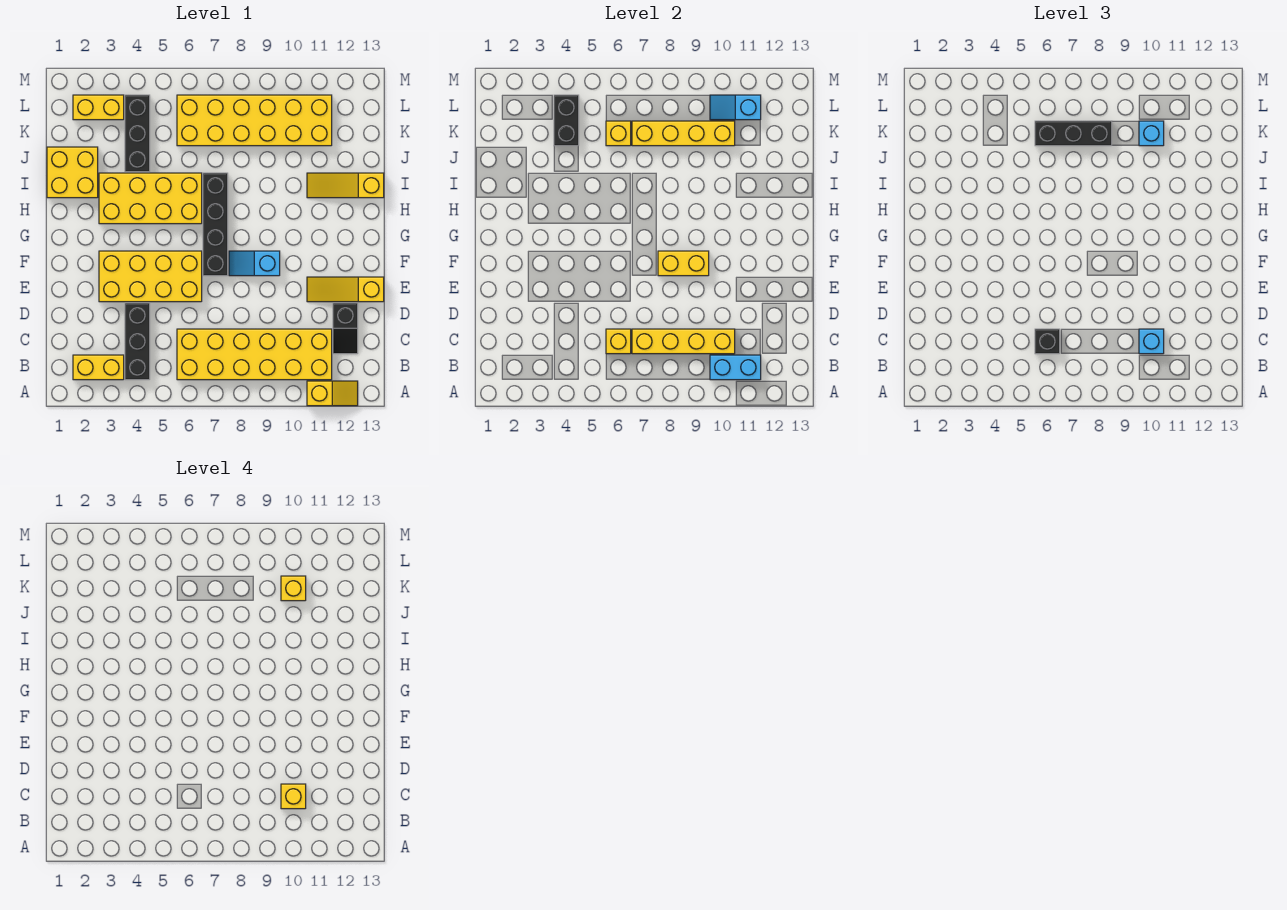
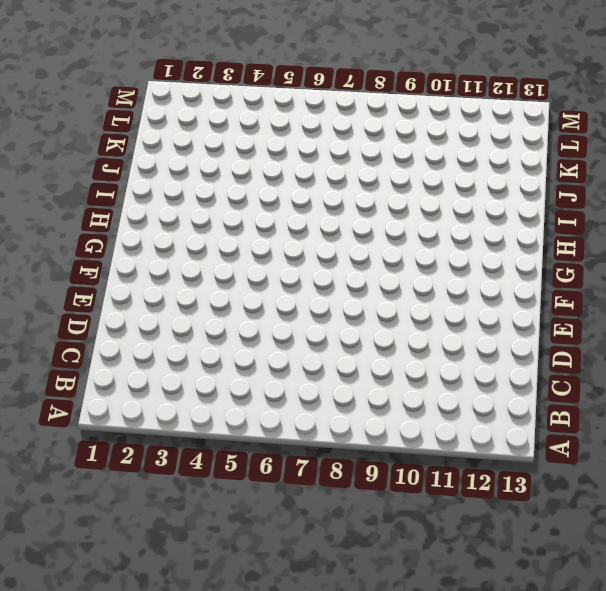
none -> yellow 1x2 slope [307,381,358,406]
none -> yellow 1x2 brick [73,355,124,380]
none -> black 1x3 brick [125,303,150,380]

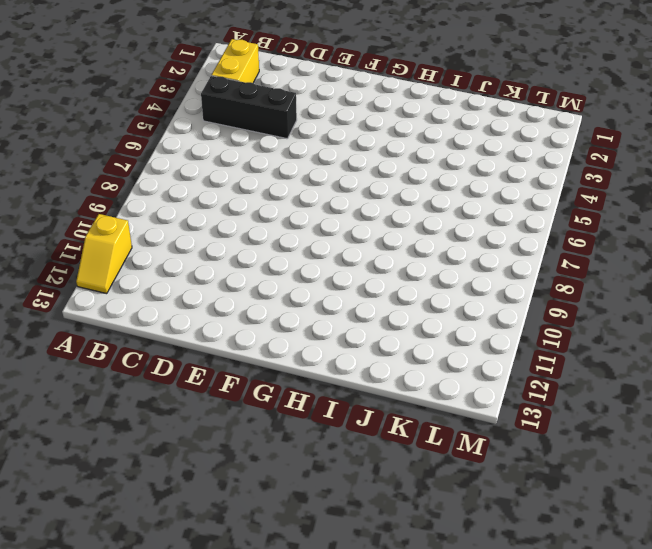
none -> yellow 2x6 brick [177,329,332,380]
none -> black 1x2 slope [333,303,358,354]
none -> yellow 2x4 brick [99,251,202,302]

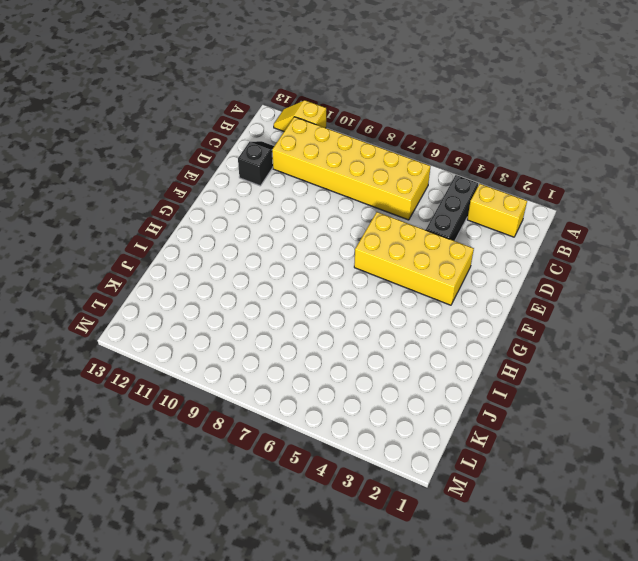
none -> yellow 1x3 slope [307,277,384,302]
none -> black 1x4 brick [203,173,228,276]
none -> cyan 1x2 slope [229,251,280,276]

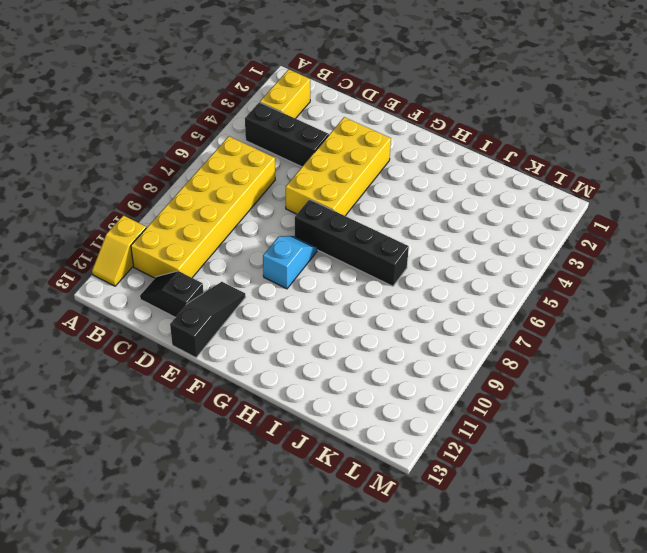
black 1x3 slope [170,282,245,358] -> yellow 1x3 slope [307,277,384,302]
none -> yellow 2x4 brick [99,173,202,224]
none -> yellow 2x2 brick [47,147,98,198]
none -> yellow 1x3 slope [307,173,384,198]

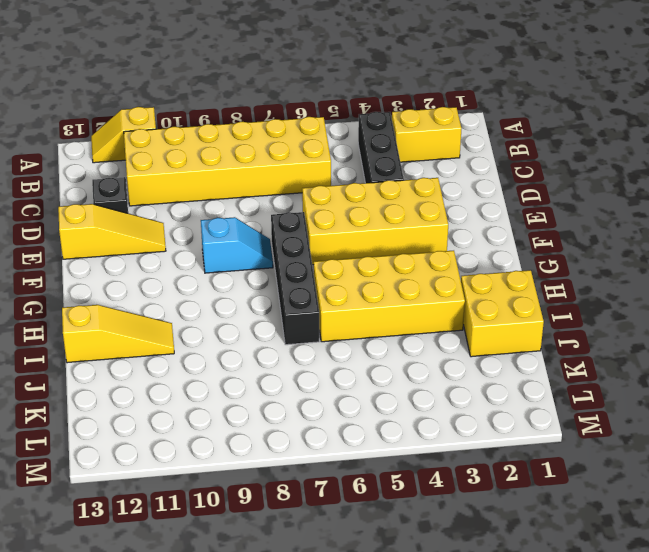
none -> black 1x3 brick [125,95,150,172]
none -> yellow 2x6 brick [177,95,332,146]
none -> yellow 1x2 brick [73,95,124,120]

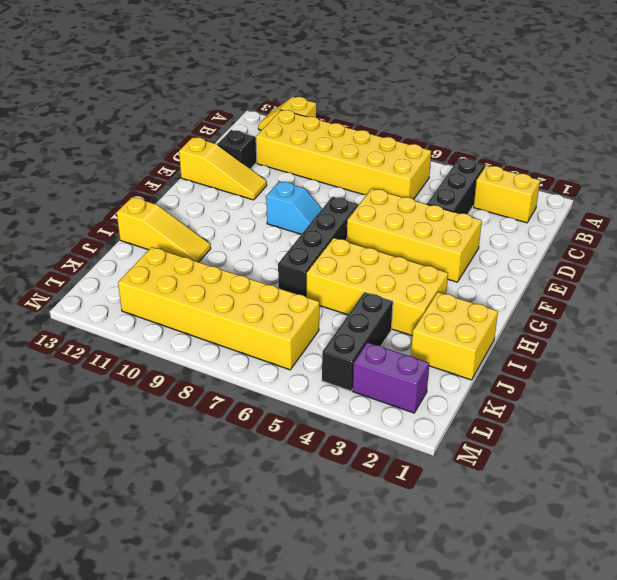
purple 1x2 brick [353,342,429,413] -> yellow 1x2 brick [73,95,124,120]
none -> cyan 1x2 brick [710,355,761,380]
none -> yellow 1x1 brick [606,329,631,354]
none -> yellow 1x4 brick [632,329,735,354]

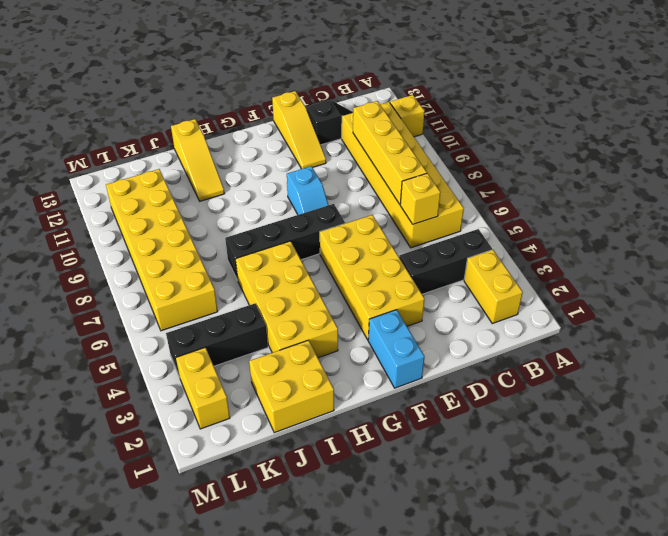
cyan 1x2 brick [368,310,425,388] -> cyan 1x2 brick moved to [710,355,761,380]
none -> yellow 1x2 brick [658,251,709,276]
none -> black 1x2 brick [554,95,579,146]
none -> yellow 1x1 brick [606,121,631,146]

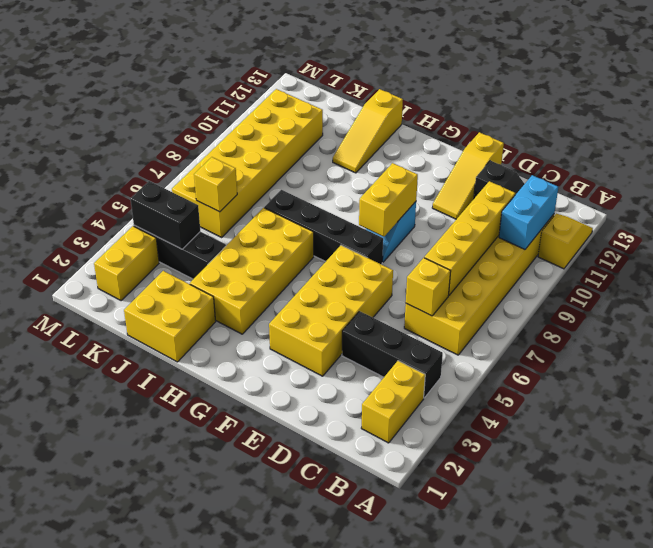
none -> yellow 1x4 brick [632,121,735,146]
none -> cyan 1x2 slope [710,95,761,120]
none -> black 1x1 brick [1035,329,1060,354]

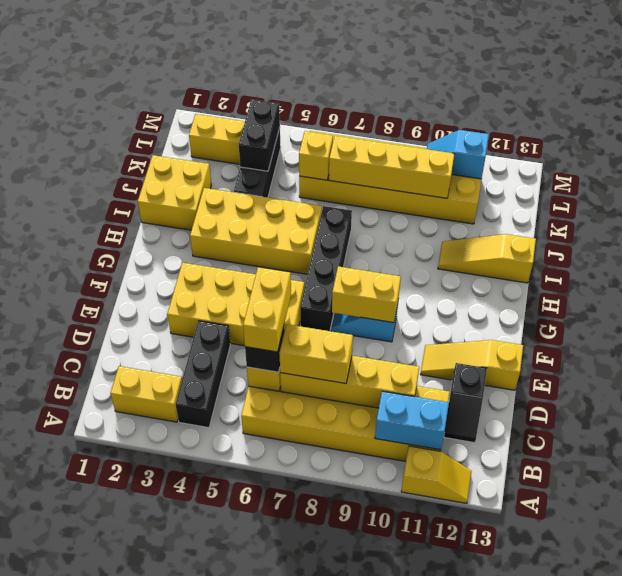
yellow 1x2 brick [243,267,291,352] -> none
yellow 1x2 brick [279,324,353,383] -> none
none -> cyan 1x1 brick [1139,329,1164,354]
none -> black 1x3 brick [1035,121,1112,146]
none -> cyan 1x1 brick [1139,121,1164,146]

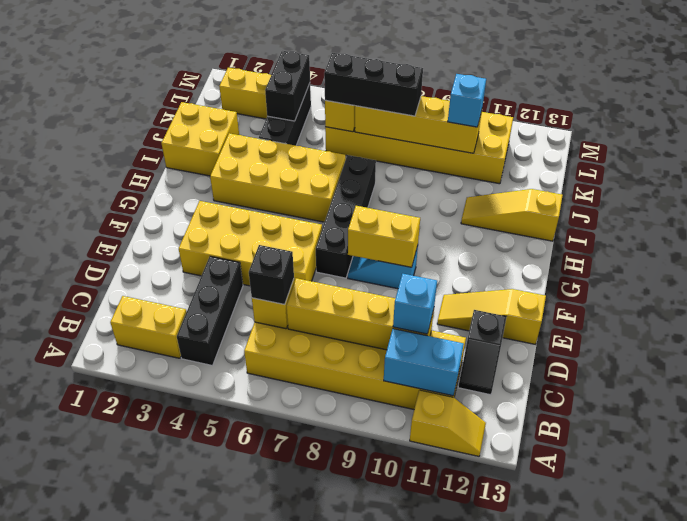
none -> cyan 1x2 slope [710,95,761,120]
none -> yellow 1x1 brick [281,784,306,809]
none -> yellow 1x1 brick [281,576,306,601]

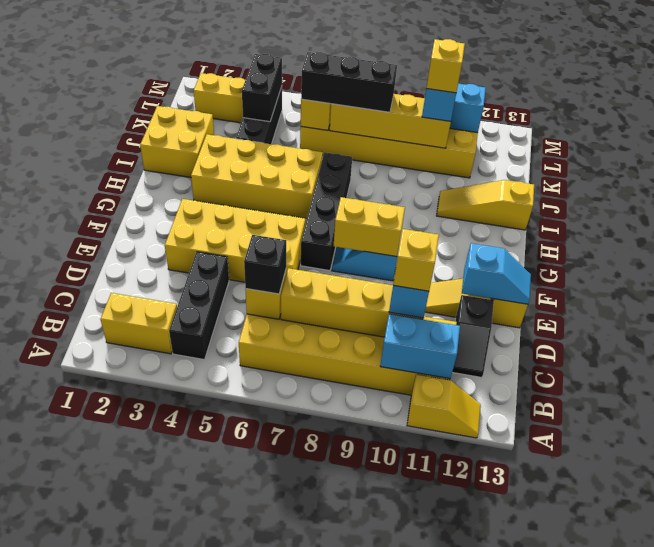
cyan 1x2 slope [462,243,531,304] -> none

